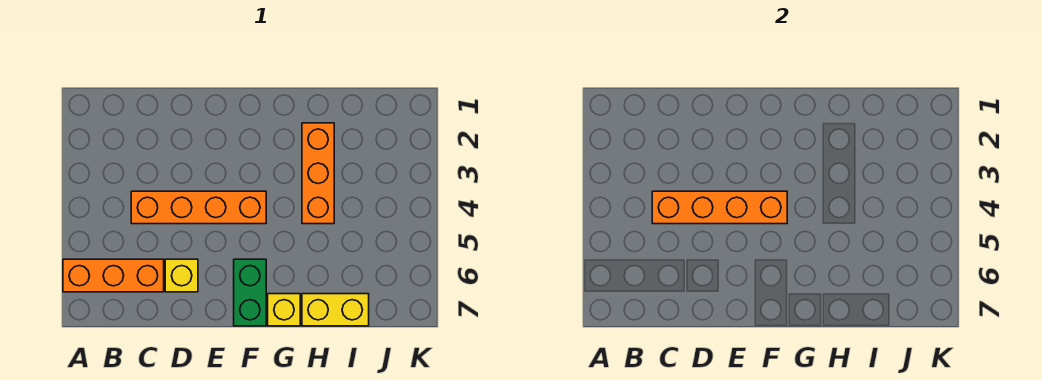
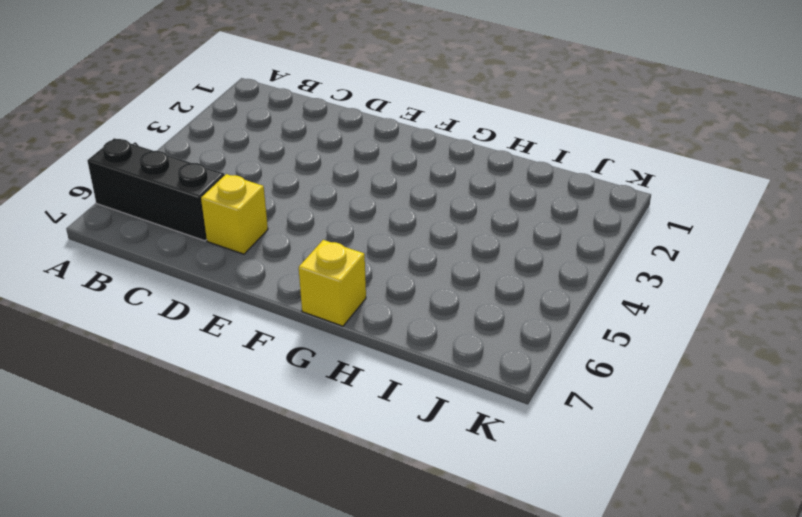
black 1x3 brick [87,138,225,241] -> orange 1x3 brick [63,259,164,292]
none -> orange 1x4 brick [131,191,266,224]
none -> green 1x2 brick [234,259,266,326]

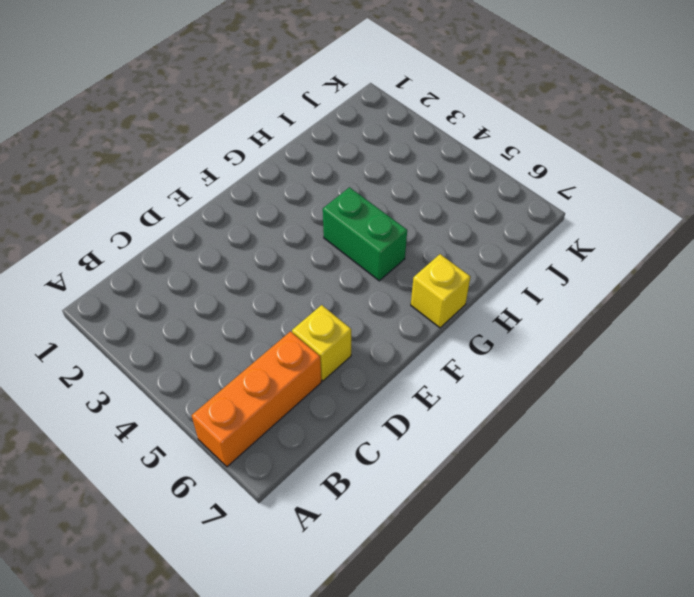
green 1x2 brick [323,187,407,281] -> green 1x2 brick moved to [234,259,266,326]
none -> orange 1x4 brick [131,191,266,224]
none -> orange 1x3 brick [302,123,334,224]

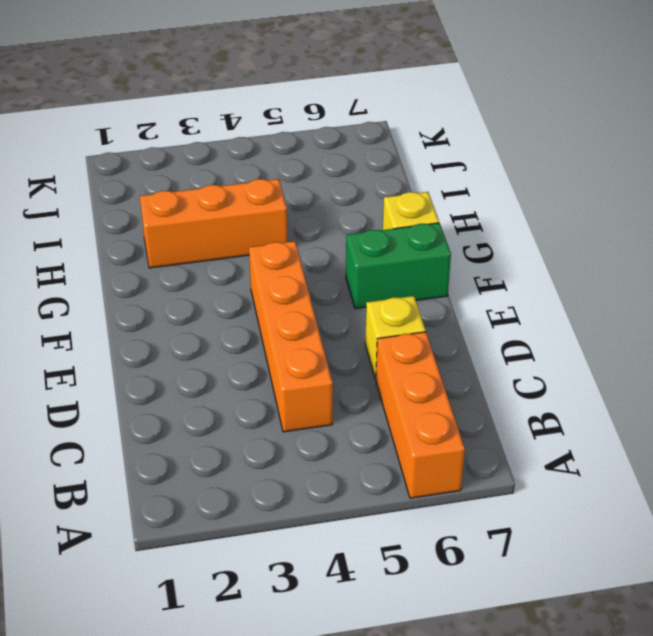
none -> yellow 1x2 brick [302,294,369,326]
none -> orange 1x4 brick [652,191,787,224]

